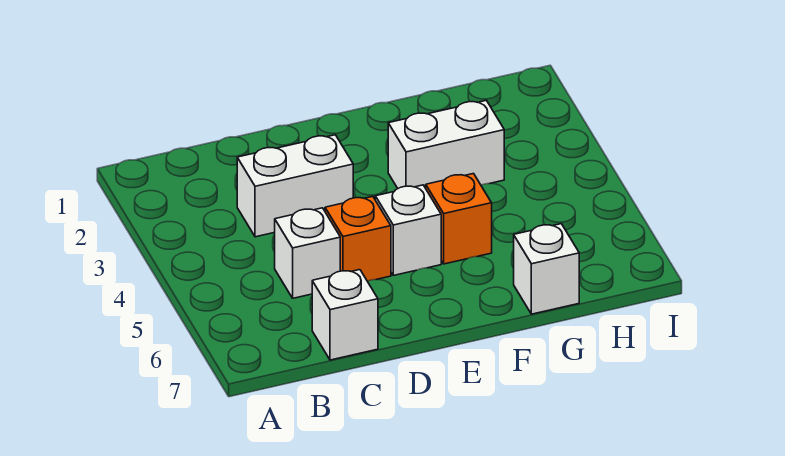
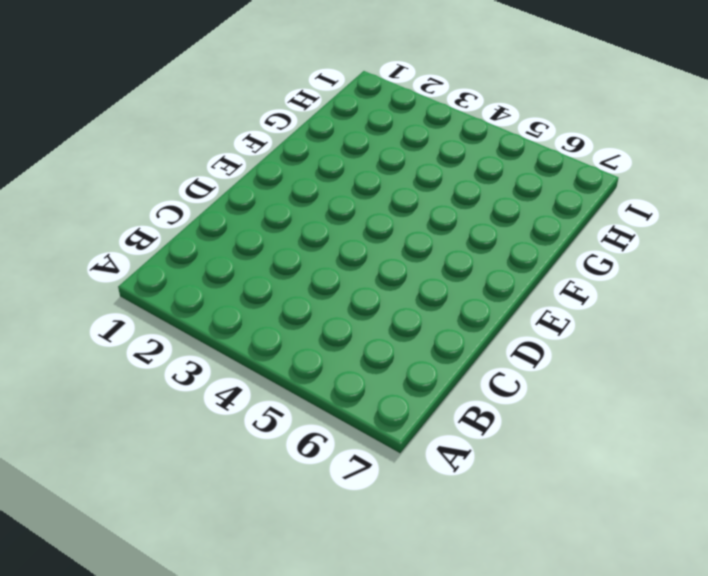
none -> white 1x2 brick [237,135,353,237]
none -> white 1x1 brick [275,208,340,298]

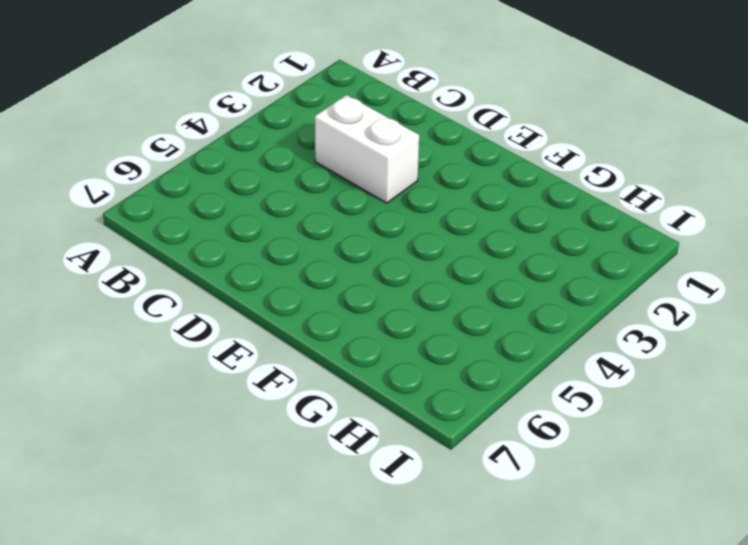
none -> white 1x1 brick [275,208,340,298]
none -> white 1x1 brick [312,270,378,360]

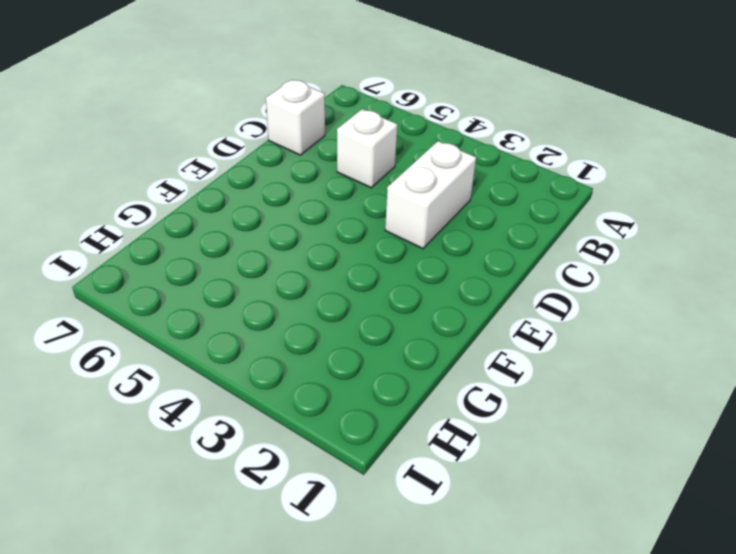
none -> orange 1x1 brick [325,196,391,281]
none -> white 1x1 brick [375,185,441,275]

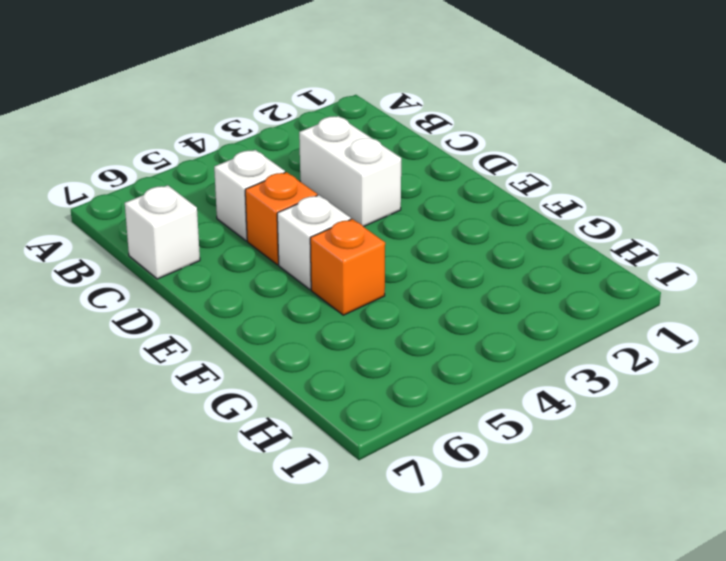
none -> white 1x2 brick [388,100,504,188]
none -> white 1x1 brick [514,224,579,314]

